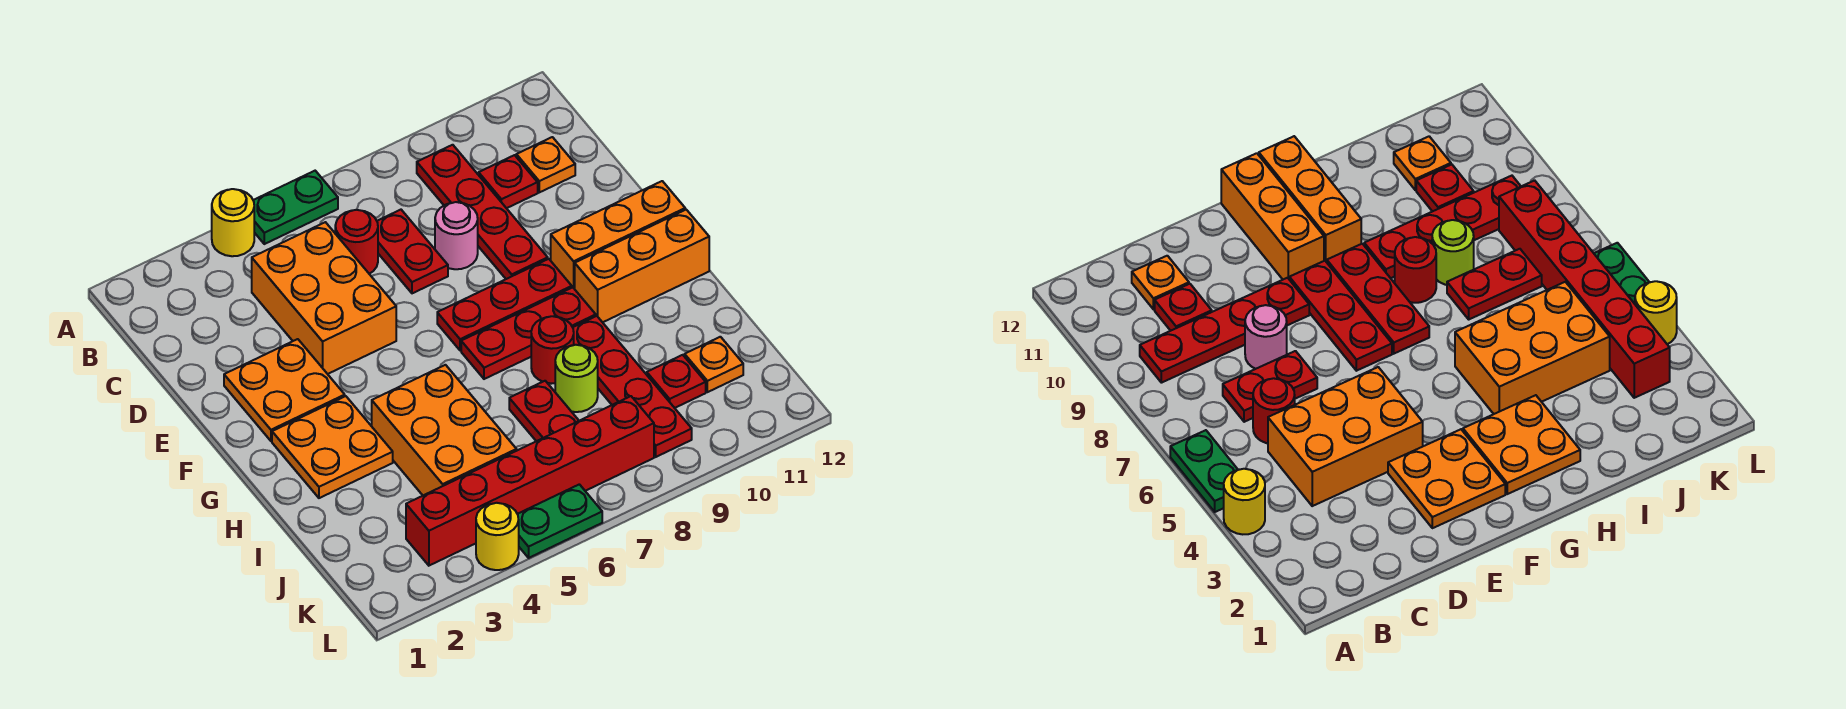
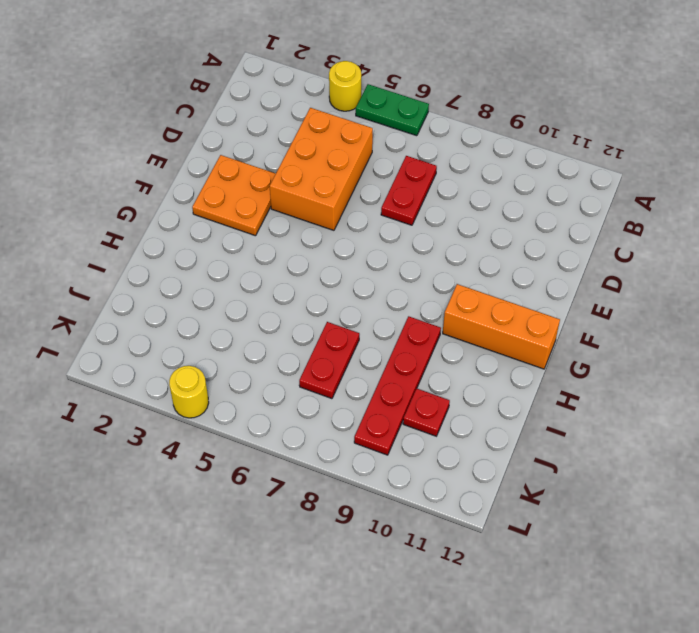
none -> red 1x4 plate [417,145,548,279]
none -> red 1x1 round brick [335,210,378,274]
none -> red 1x1 plate [479,155,538,208]

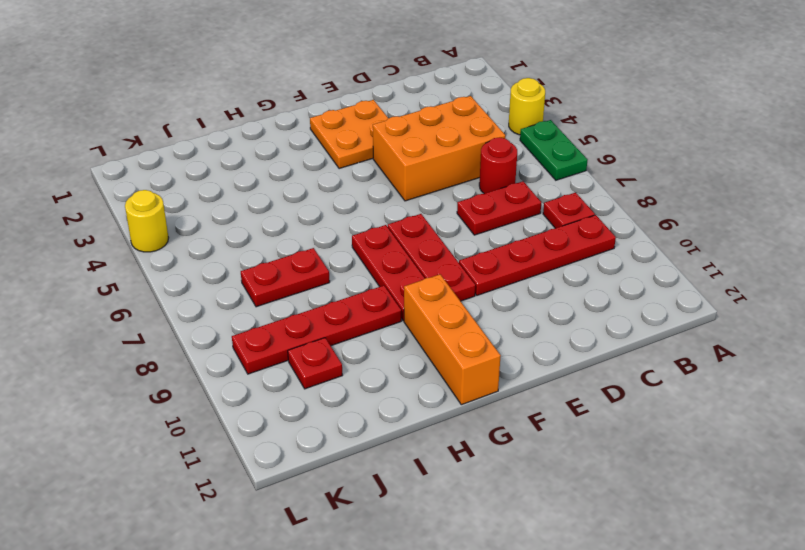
red 1x1 plate [543,192,595,228] -> red 1x1 plate moved to [479,155,538,208]
none -> orange 1x1 plate [516,137,575,192]
none -> pink 1x1 round brick [435,202,478,269]
none -> orange 1x3 brick [551,181,685,289]

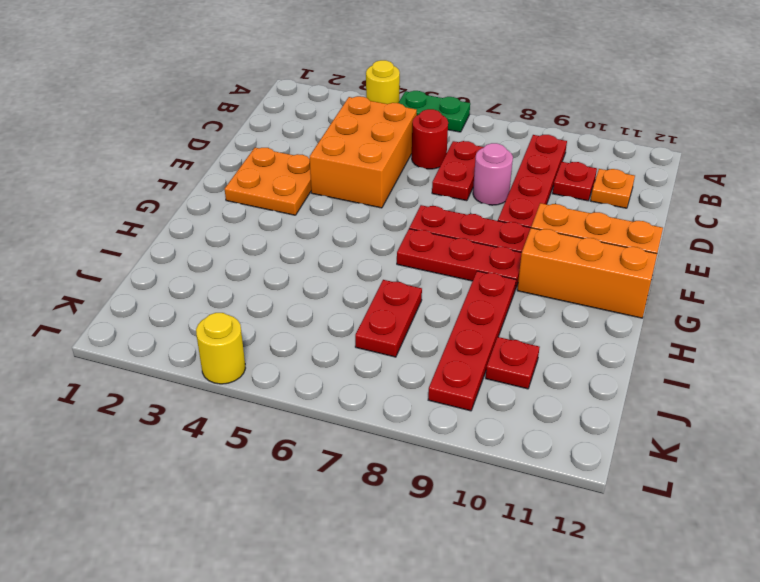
none -> orange 2x2 plate [272,396,393,498]
none -> orange 2x3 brick [372,365,517,495]
none -> red 1x1 round brick [531,316,574,384]

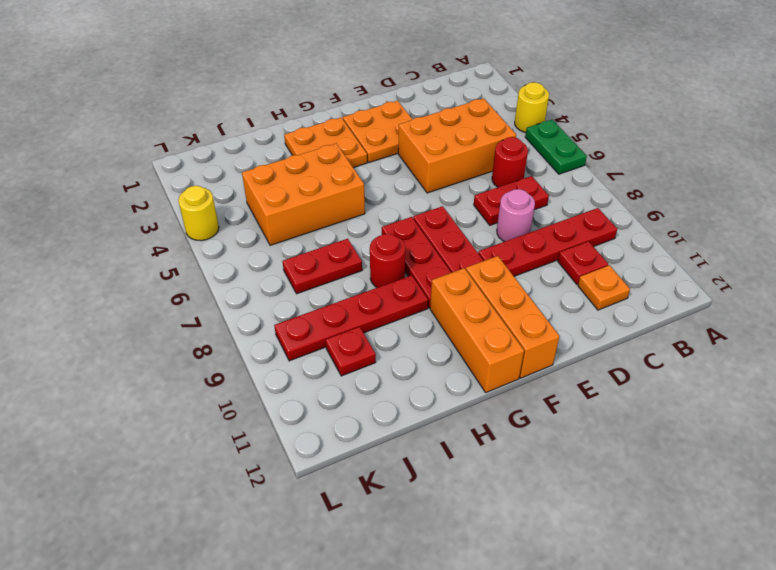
none -> lime 1x1 round brick [555,345,598,412]
none -> orange 1x1 plate [685,337,743,392]
none -> red 1x6 brick [406,396,654,566]

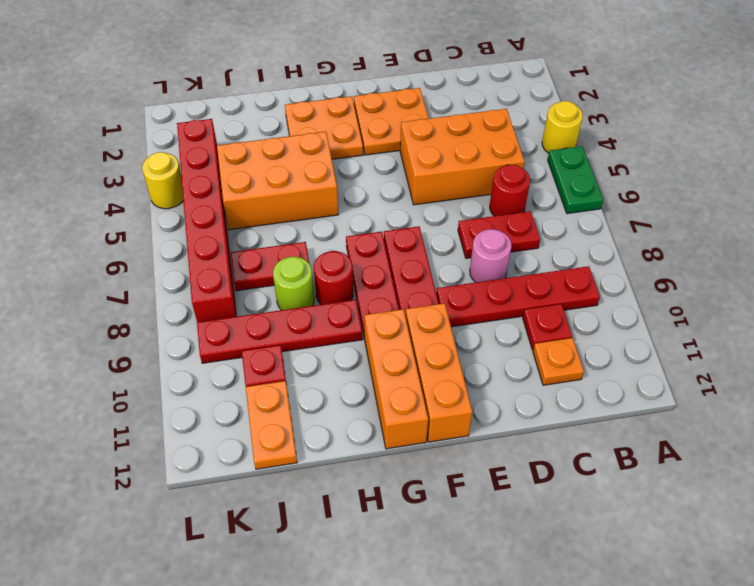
orange 1x2 plate [246,381,297,469] -> orange 1x1 plate [685,337,743,392]
none -> green 1x2 plate [518,484,602,558]

